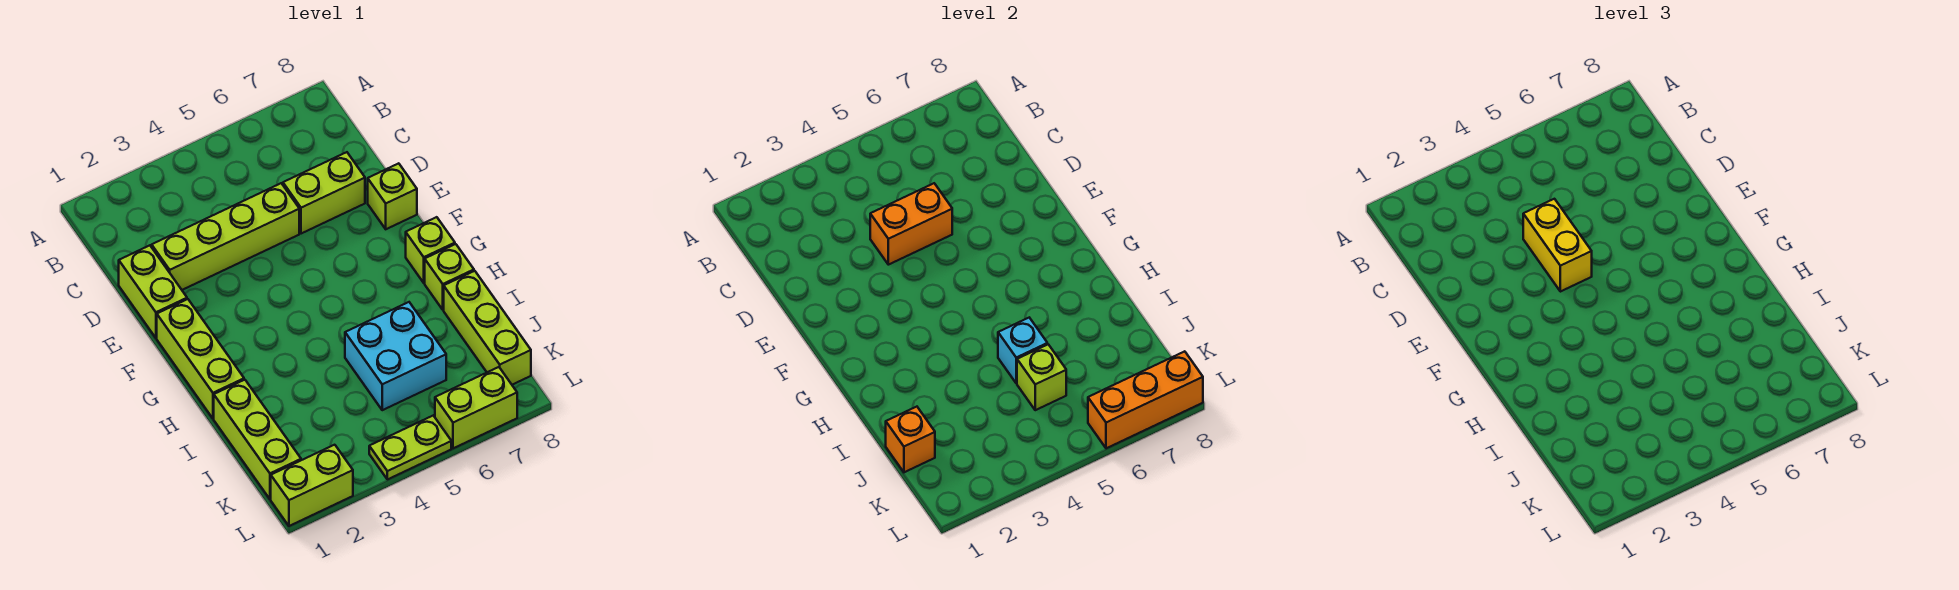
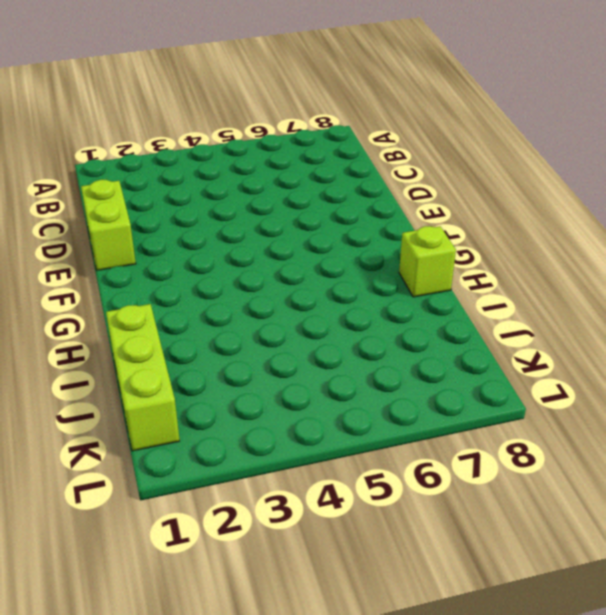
none -> lime 1x4 brick [152,183,299,290]
none -> lime 1x2 brick [283,152,365,234]
none -> lime 1x1 brick [368,163,417,229]

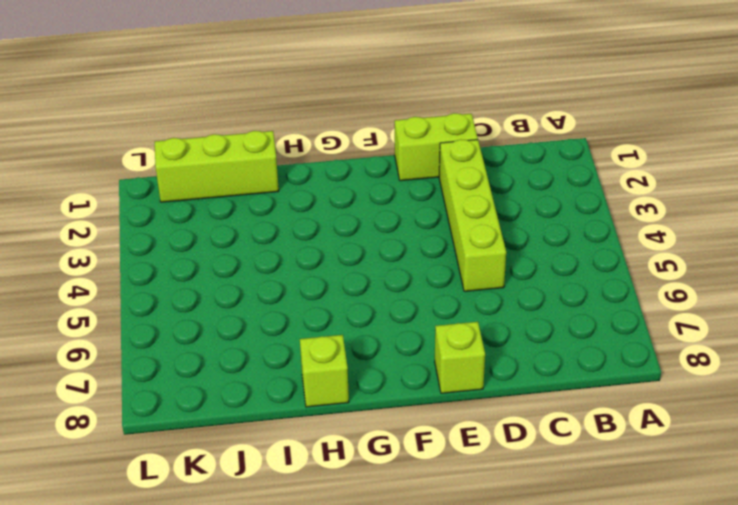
none -> lime 1x2 brick [283,152,365,234]
none -> lime 1x3 brick [157,299,244,419]
none -> lime 1x1 brick [406,217,455,283]

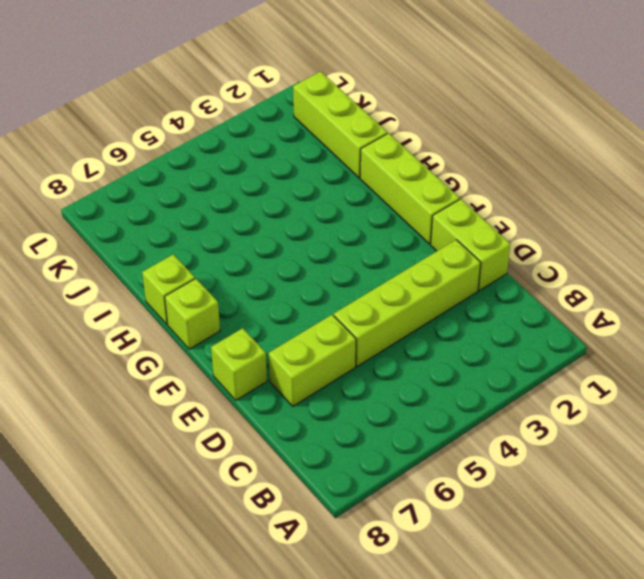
none -> cyan 2x2 brick [345,302,446,410]
none -> lime 1x3 brick [444,271,531,385]
none -> lime 1x2 brick [271,445,353,526]

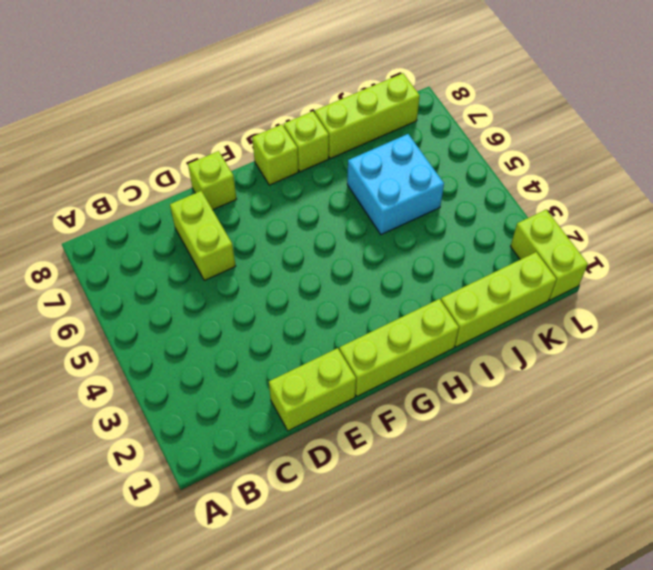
none -> lime 1x4 brick [152,183,299,290]
none -> lime 1x2 plate [369,416,451,479]
none -> lime 1x2 brick [435,367,517,448]

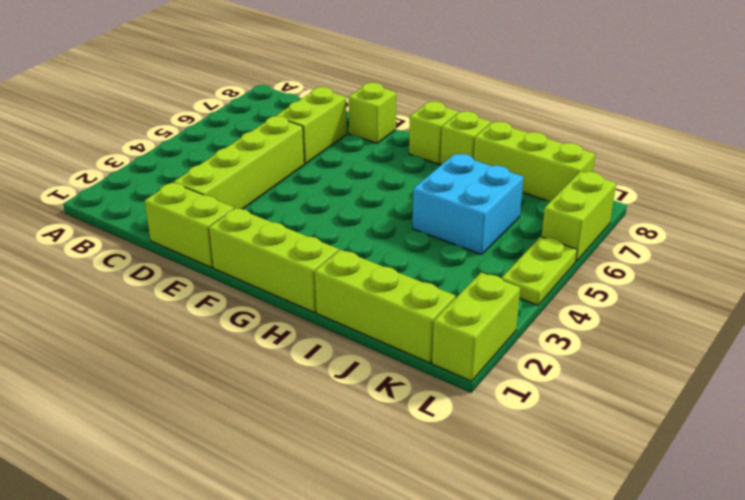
none -> orange 1x2 brick [870,183,952,265]
none -> cyan 1x1 brick [998,318,1047,383]
none -> orange 1x1 brick [886,407,935,472]

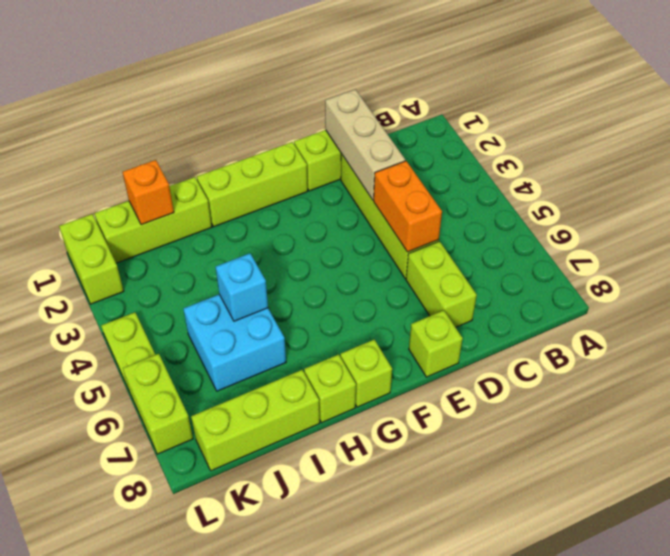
tan 1x3 brick [325,90,405,200] -> none
none -> lime 1x1 brick [1017,344,1066,410]
none -> orange 1x3 brick [1088,351,1203,448]
none -> yellow 1x2 brick [1523,199,1592,292]

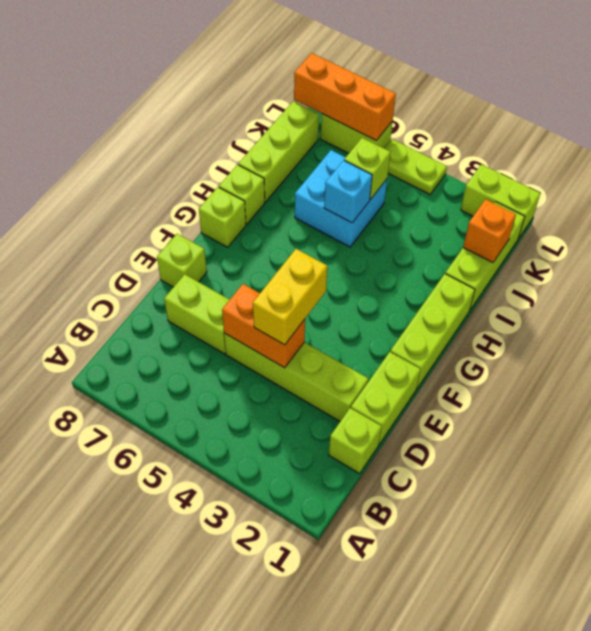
lime 1x1 brick [329,408,382,474] -> none

